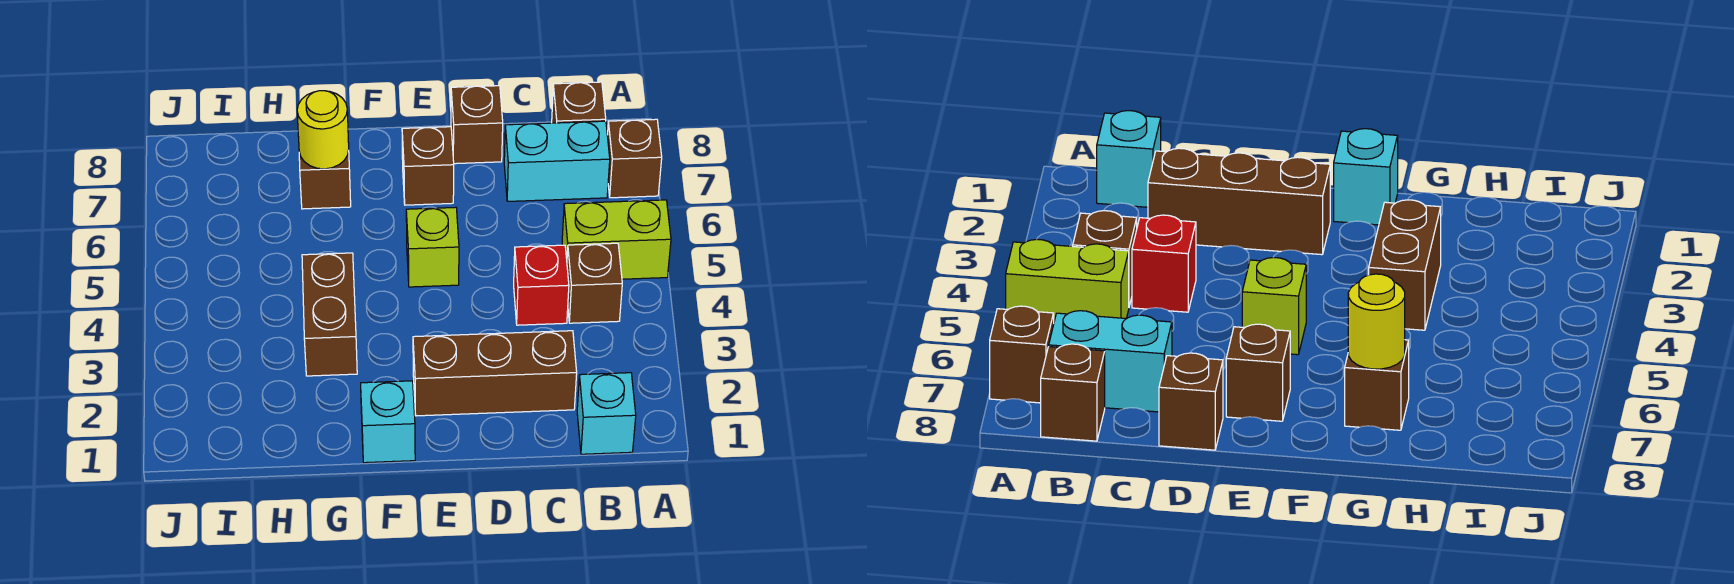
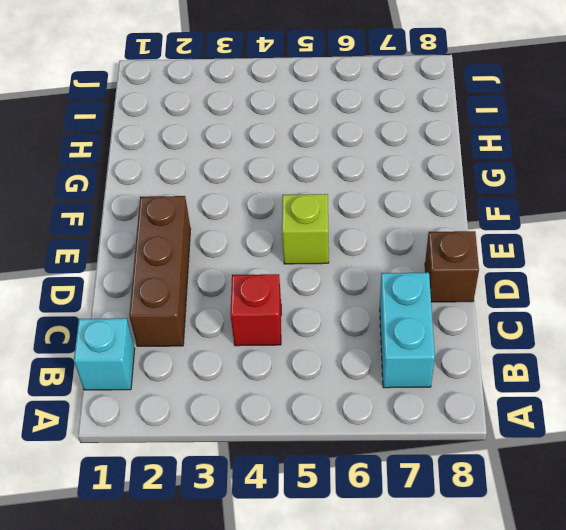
none -> lime 1x2 brick [562,200,671,279]
none -> brown 1x1 brick [607,119,662,198]
none -> brown 1x1 brick [567,243,622,323]

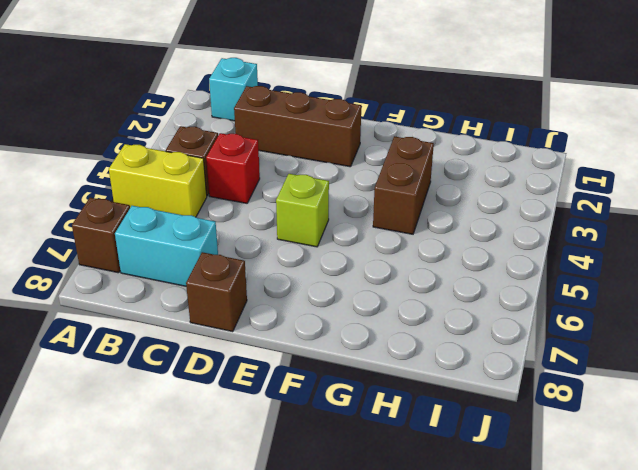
yellow 1x2 brick [109,144,207,217] -> lime 1x2 brick [562,200,671,279]
none -> brown 1x1 brick [552,82,606,123]
none -> brown 1x1 brick [402,127,454,205]
none -> cyan 1x1 brick [361,381,415,463]

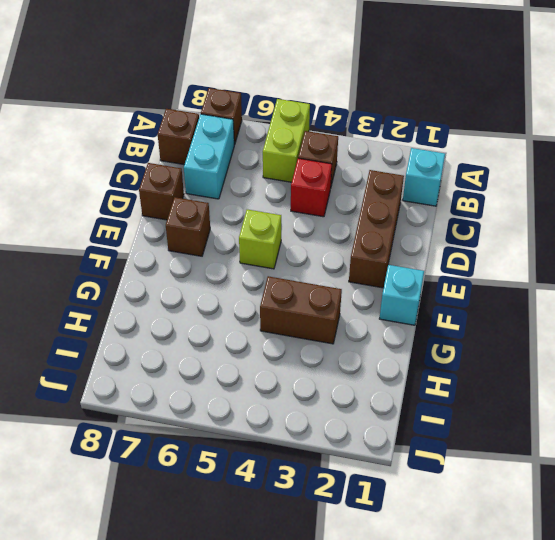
none -> brown 1x1 brick [299,150,351,209]
none -> yellow 1x1 round brick [297,91,349,169]

